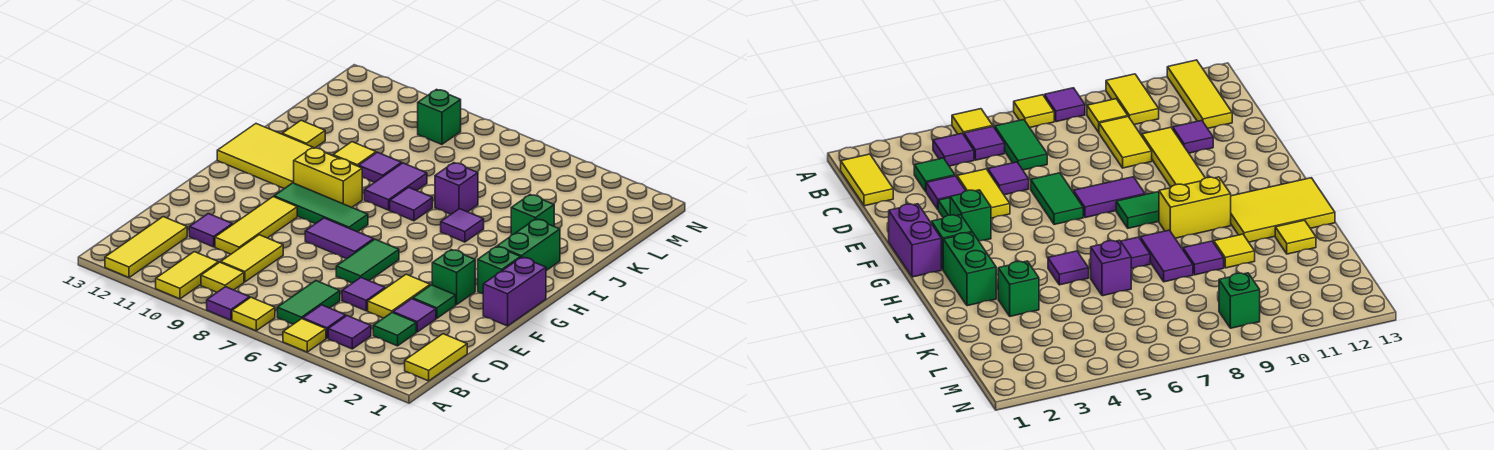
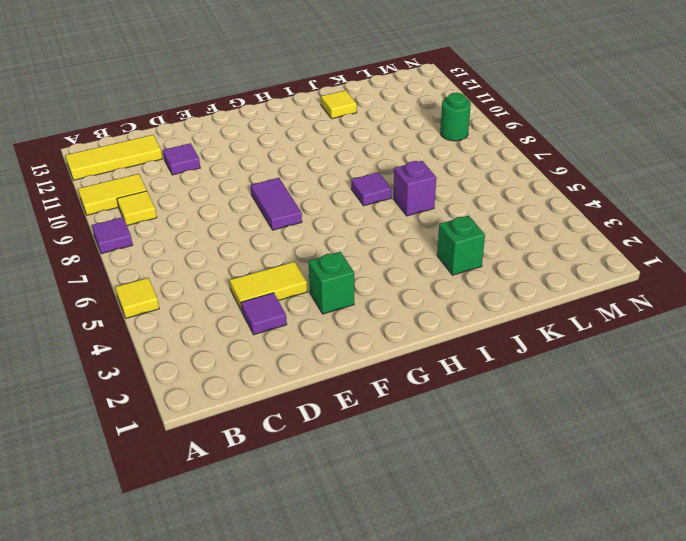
green 1x1 round brick [440,93,471,141] -> green 1x1 brick [418,89,461,144]
none -> yellow 1x1 tile [232,297,275,331]
none -> yellow 1x2 tile [405,334,467,381]
none -> purple 1x1 tile [328,316,371,349]
none -> purple 1x1 tile [303,305,346,338]

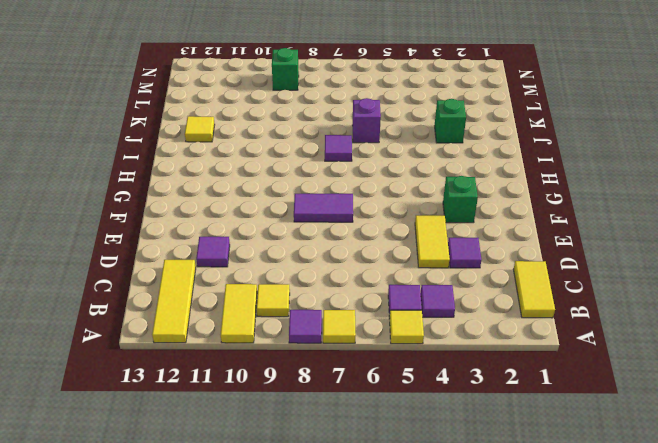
none -> green 1x2 tile [277,281,340,324]
none -> green 1x1 tile [373,313,416,346]
none -> yellow 1x2 tile [221,235,283,282]
none -> purple 1x1 tile [342,278,385,311]

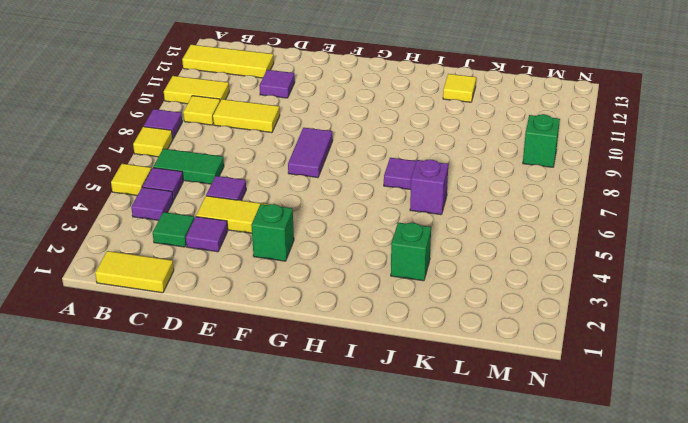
none -> yellow 1x3 tile [215,197,297,254]
none -> green 1x1 tile [413,285,456,318]
none -> green 1x2 tile [336,239,399,283]
none -> purple 1x2 brick [483,257,546,326]

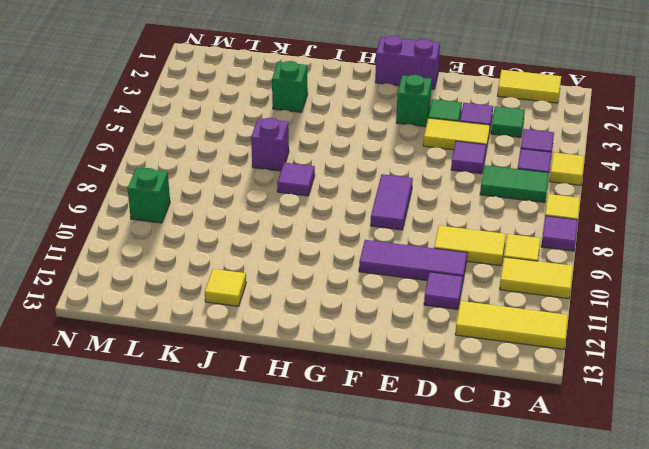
purple 1x3 tile [359,240,467,284] -> yellow 1x3 tile [215,197,297,254]
none -> green 1x2 tile [336,239,399,283]
none -> green 1x1 brick [478,246,521,294]
none -> green 1x3 tile [274,183,368,232]
none -> green 1x2 brick [497,219,560,271]

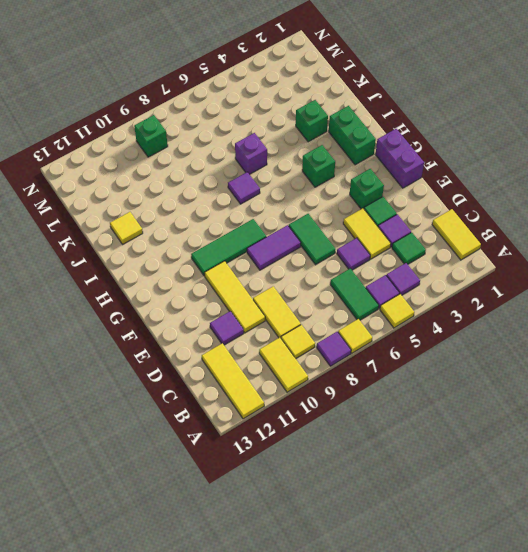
green 1x1 brick [302,145,335,187] -> green 1x1 brick moved to [478,246,521,294]
none -> yellow 1x2 brick [294,147,362,207]
none -> yellow 2x3 tile [217,124,328,189]
none -> purple 1x1 tile [441,209,484,242]
none -> purple 1x2 tile [364,163,427,210]

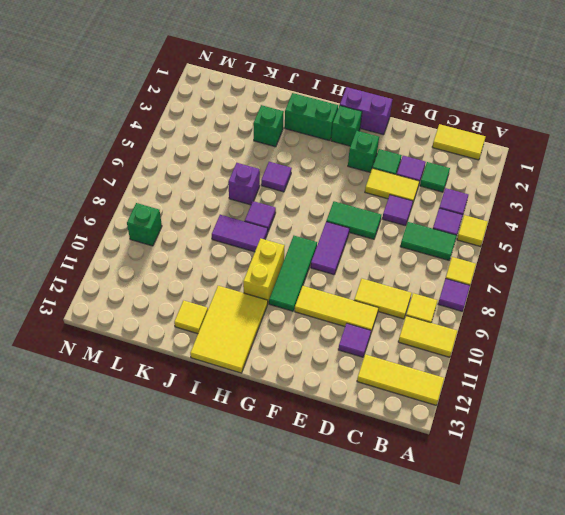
none -> purple 1x1 tile [359,152,402,182]
none -> yellow 1x1 tile [333,142,376,166]

